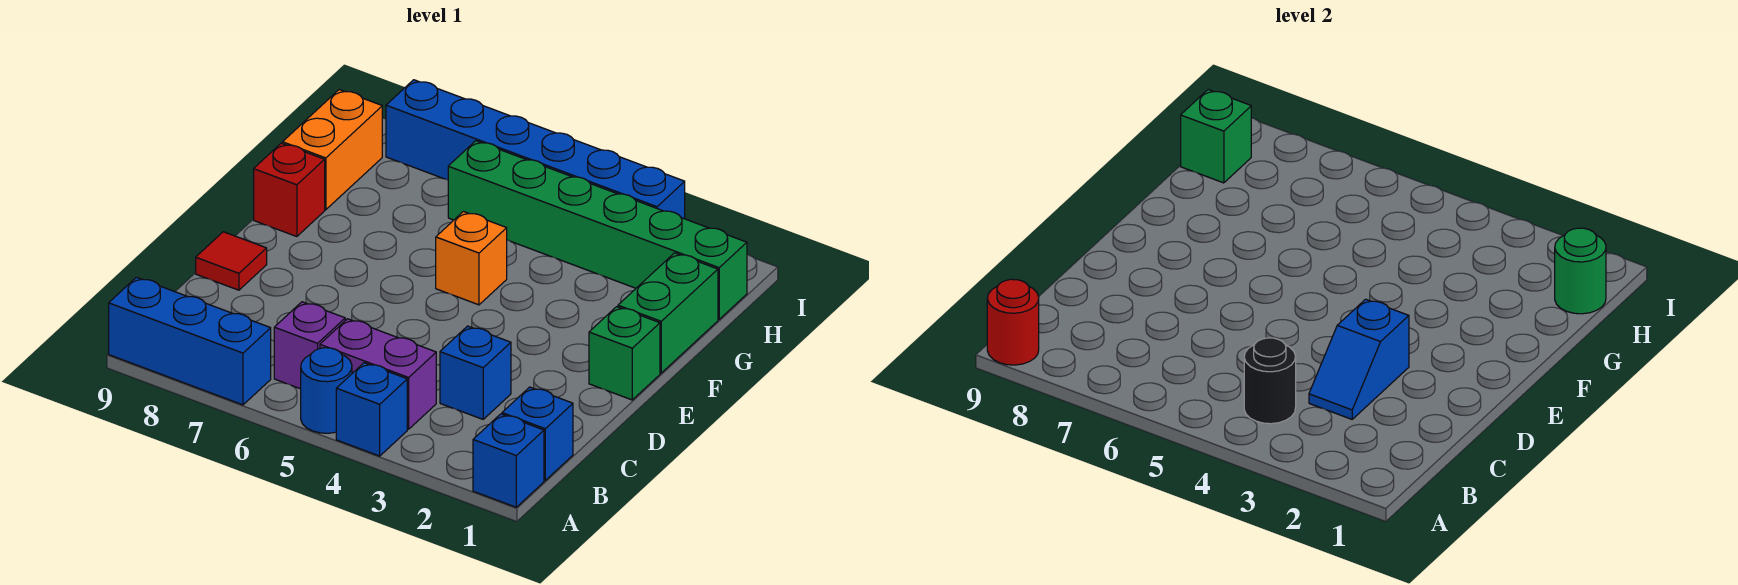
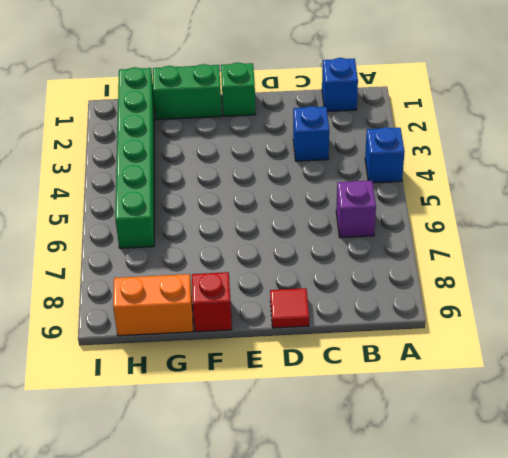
none -> blue 1x1 brick [473,414,544,507]
none -> blue 1x1 round brick [301,348,352,433]
none -> blue 1x3 brick [109,277,271,405]

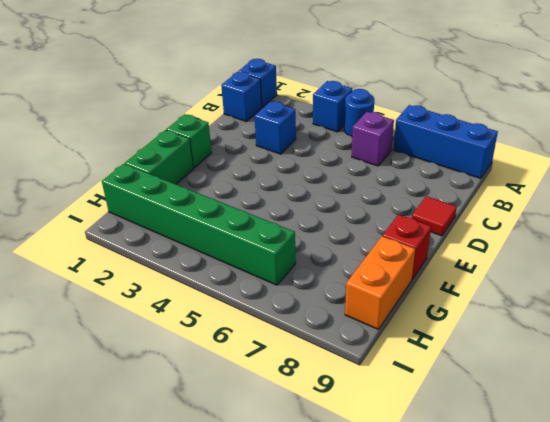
none -> purple 1x2 brick [320,319,436,429]
none -> orange 1x1 brick [436,212,507,305]
none -> blue 1x6 brick [386,80,685,219]

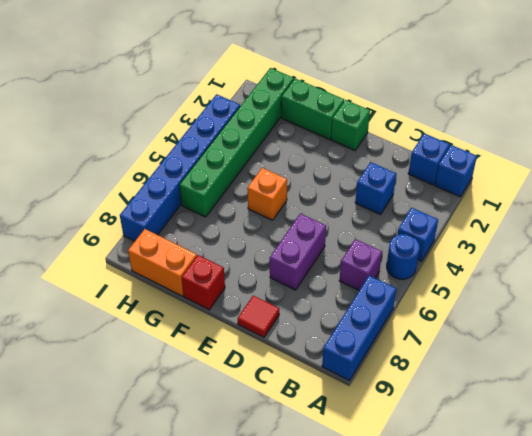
purple 1x2 brick [270,214,326,290] -> purple 1x2 brick moved to [320,319,436,429]
none -> red 1x1 round brick [987,279,1039,365]
none -> black 1x1 round brick [1244,338,1296,424]
none -> blue 1x2 slope [1309,299,1409,419]

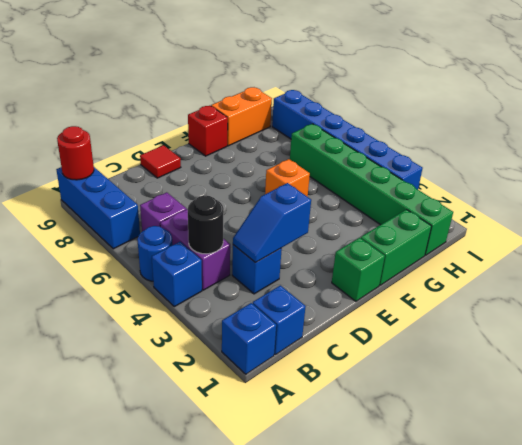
none -> green 1x1 round brick [1555,228,1606,314]
none -> green 1x1 brick [1181,90,1251,183]

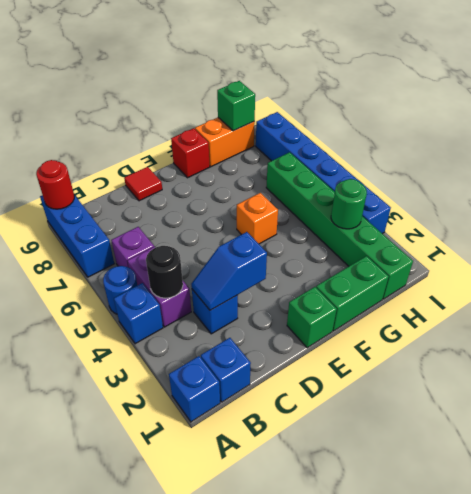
green 1x1 round brick [331,179,367,229] -> green 1x1 round brick moved to [1555,228,1606,314]

